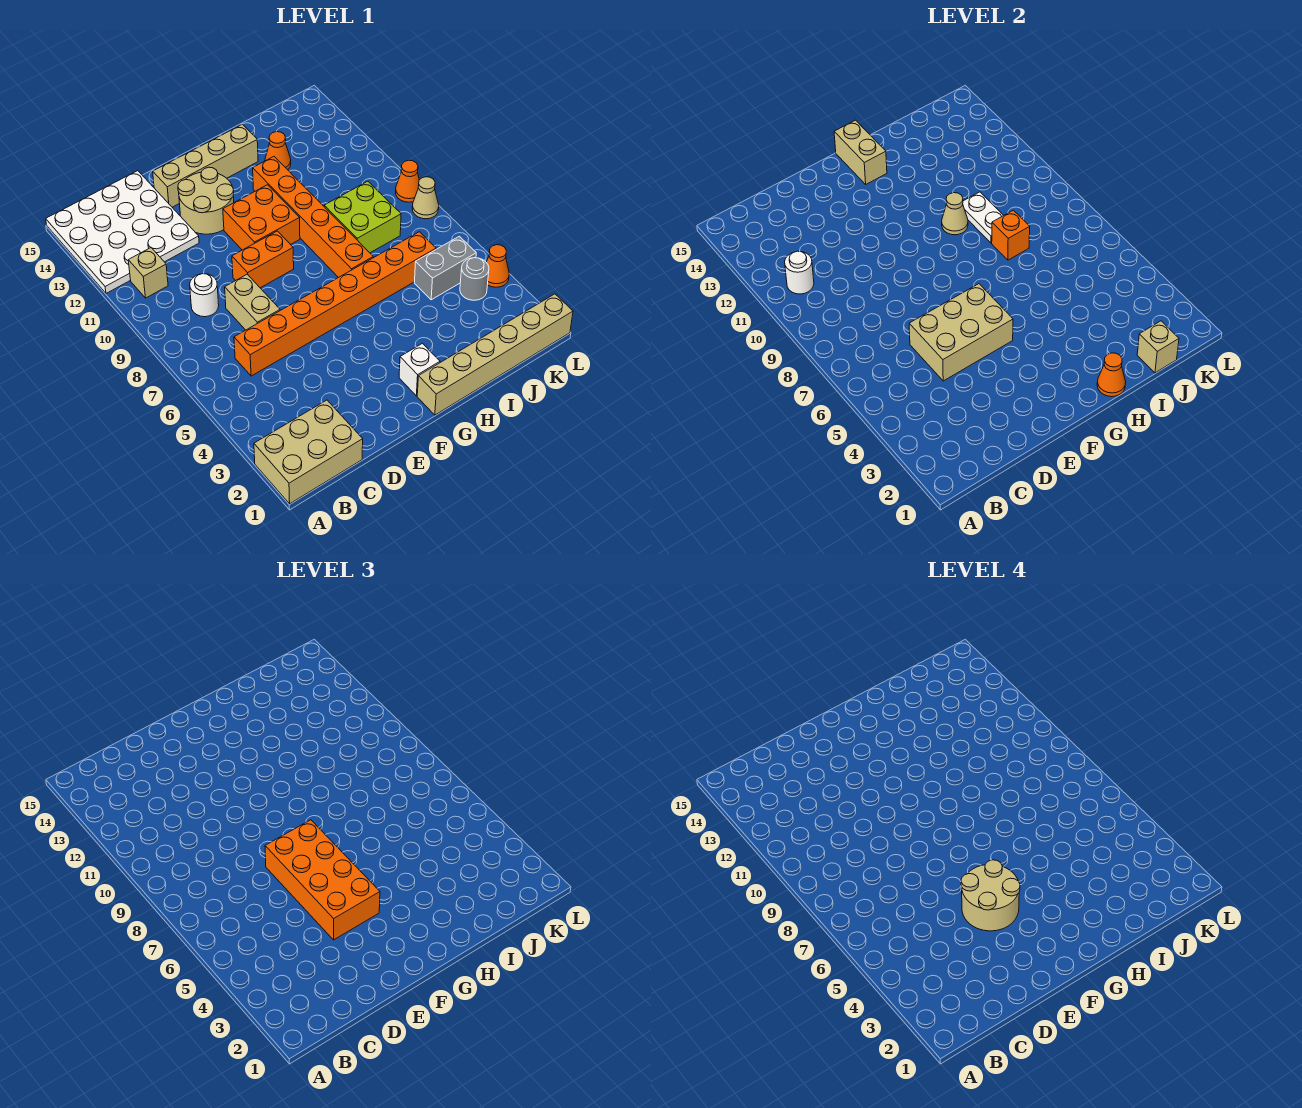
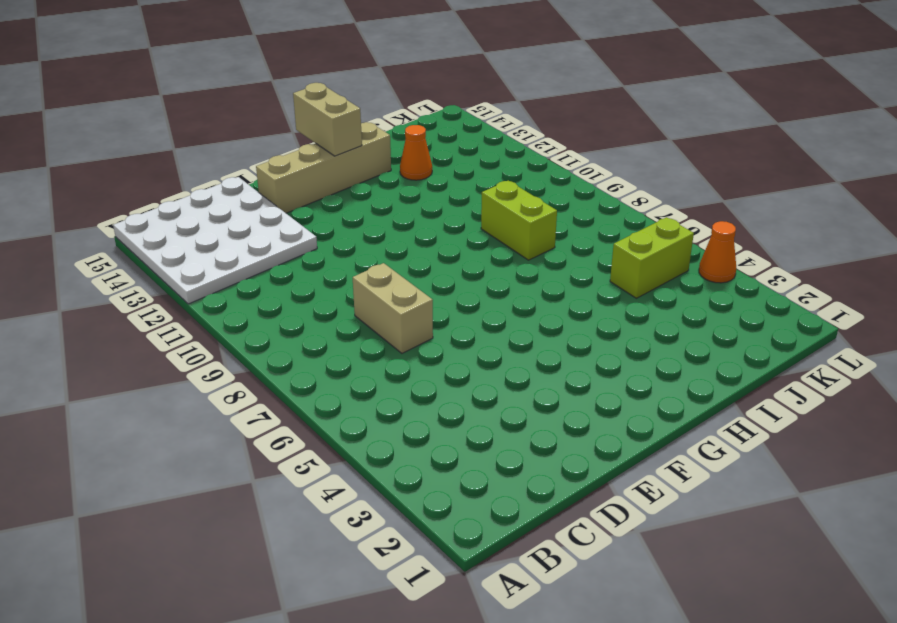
lime 1x2 brick [481,181,557,260] -> lime 2x2 brick [324,181,401,253]
lime 1x2 brick [610,217,694,298] -> grey 1x2 brick [415,236,476,300]
none -> tan 2x3 brick [254,400,363,504]
none -> tan 1x1 brick [128,248,168,298]
none -> orange 1x8 brick [234,232,436,376]
none -> white 1x1 round brick [190,274,219,317]

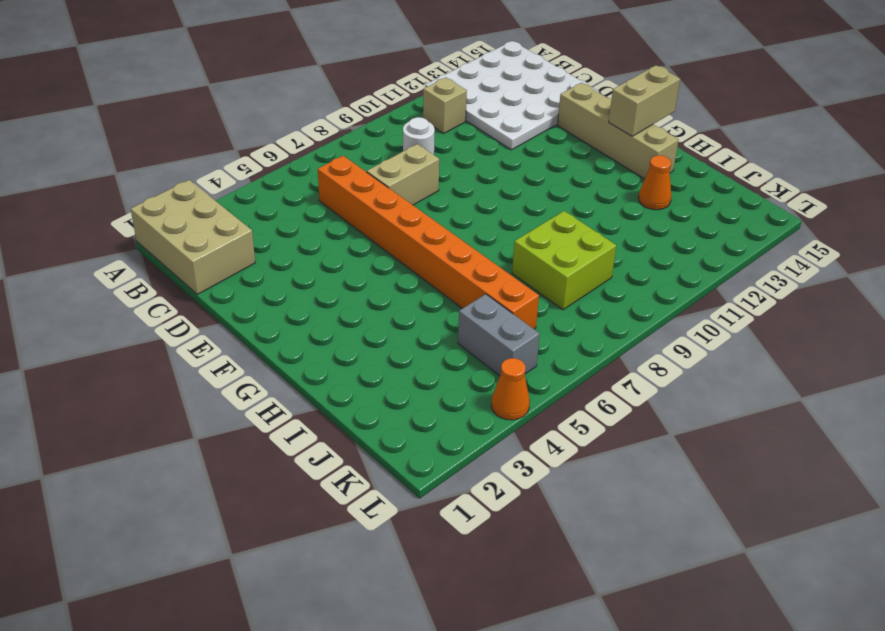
none -> orange 1x2 brick [232,231,294,288]
none -> tan 2x2 round brick [178,167,234,234]
none -> orange 2x2 brick [223,185,300,250]
none -> tan 1x6 brick [417,294,573,415]

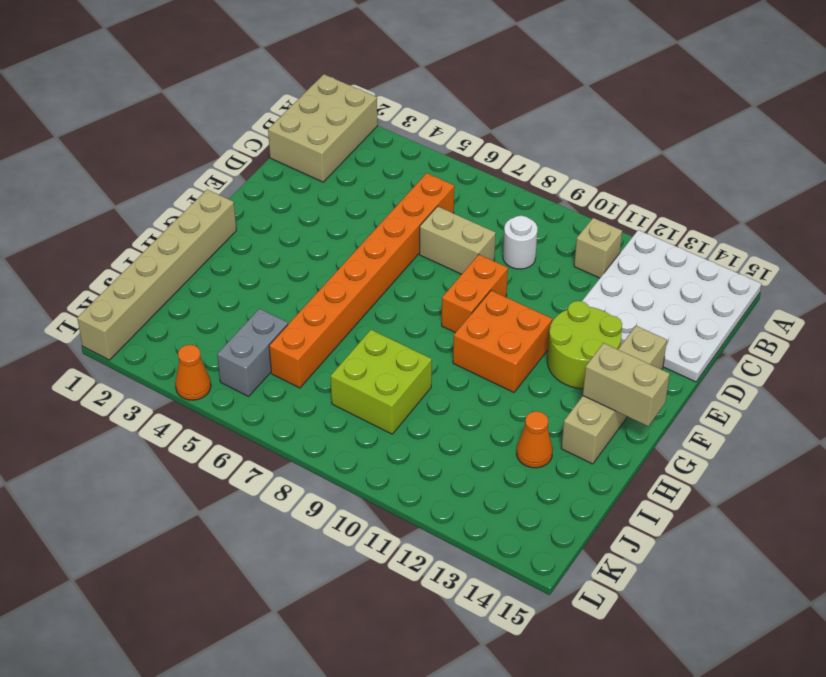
lime 2x2 round brick [547,301,622,389] -> tan 2x2 round brick [178,167,234,234]
none -> white 1x1 brick [399,343,440,396]
none -> orange 1x6 brick [253,157,373,278]
none -> grey 1x1 round brick [460,258,489,300]
none -> tan 1x1 cone [412,177,439,219]

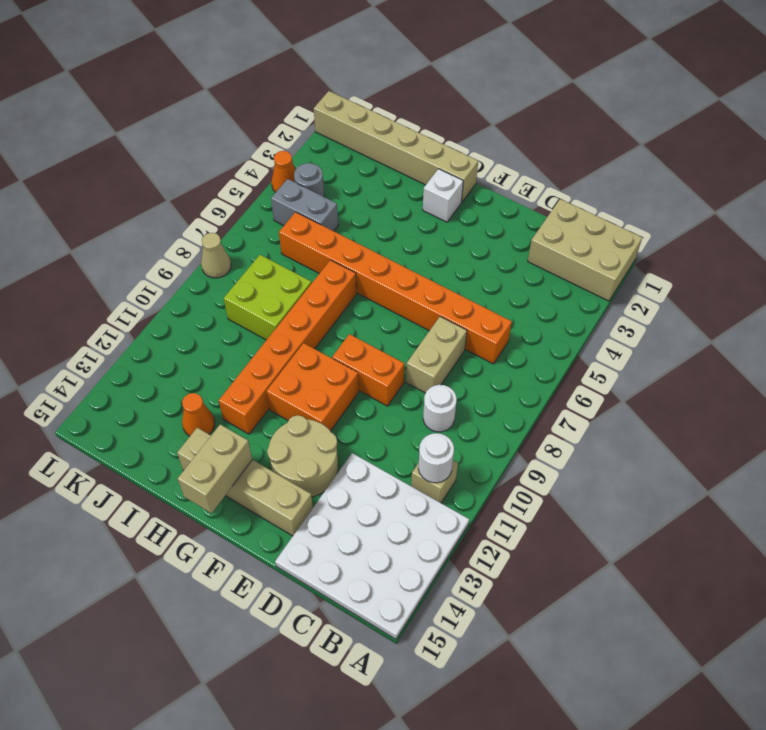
none -> orange 1x1 cone [396,160,419,202]
none -> tan 2x3 brick [909,284,1013,381]
none -> orange 1x1 cone [1097,353,1126,397]
none -> tan 1x1 cone [942,193,968,235]

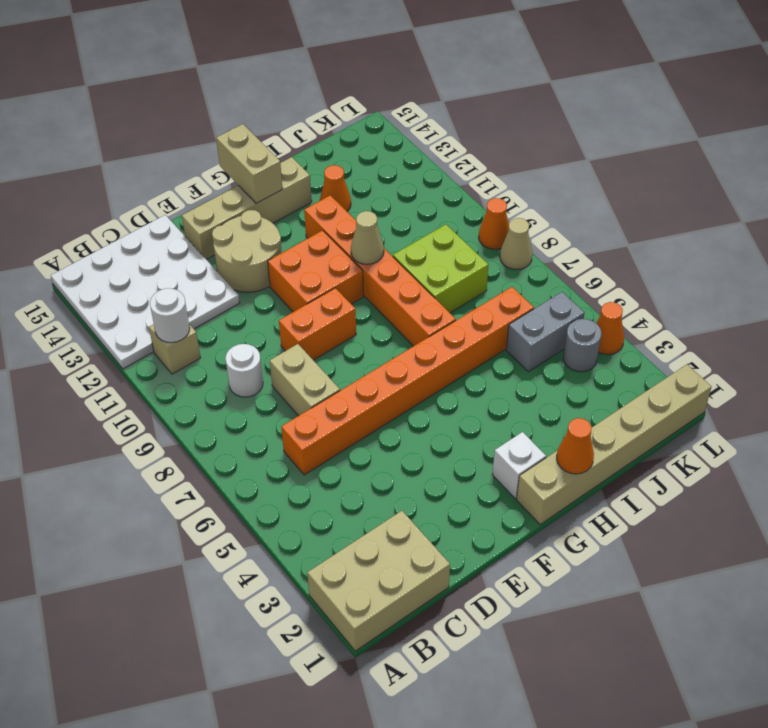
none -> tan 2x3 brick [909,284,1013,381]
none -> orange 1x1 brick [992,210,1030,260]
none -> white 1x2 plate [963,192,1004,243]
none -> tan 1x1 brick [1137,321,1179,373]

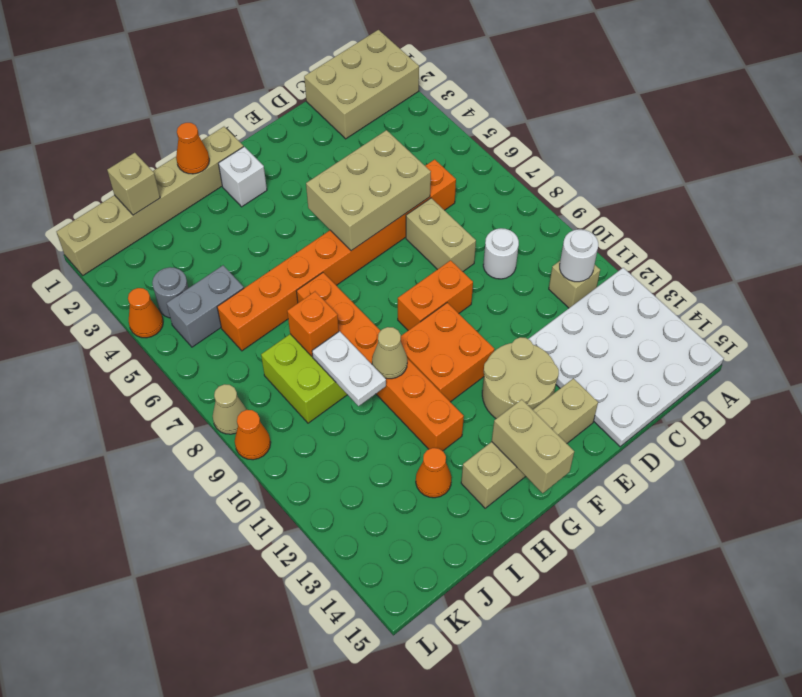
none -> orange 2x4 brick [265,820,380,940]
none -> tan 2x2 round brick [961,860,1020,931]

